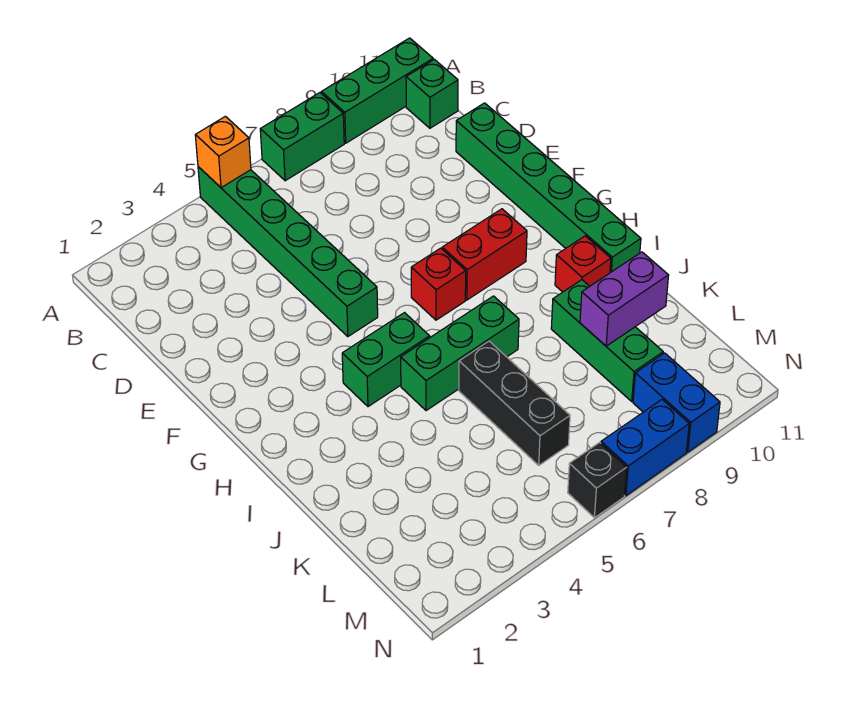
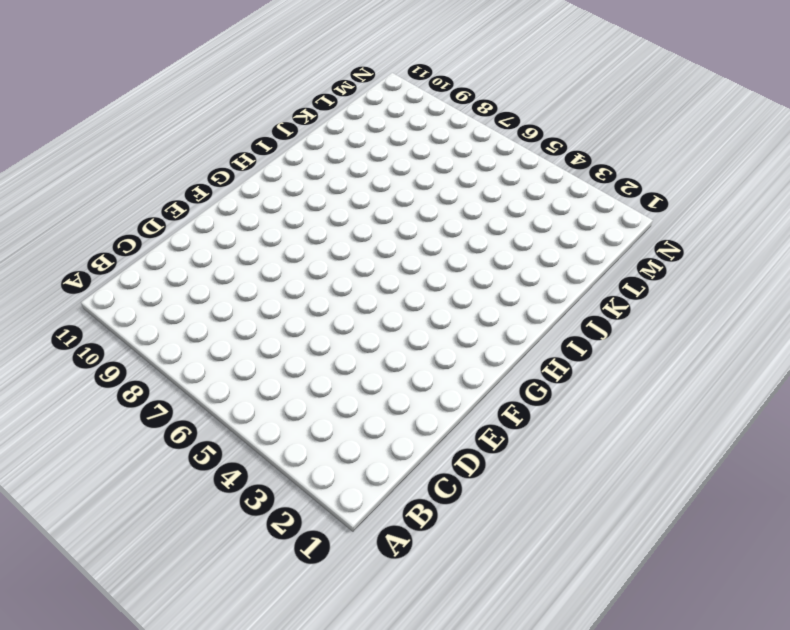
none -> green 1x6 brick [198,167,378,337]
none -> green 1x2 brick [260,93,344,181]
none -> green 1x3 brick [321,38,433,143]

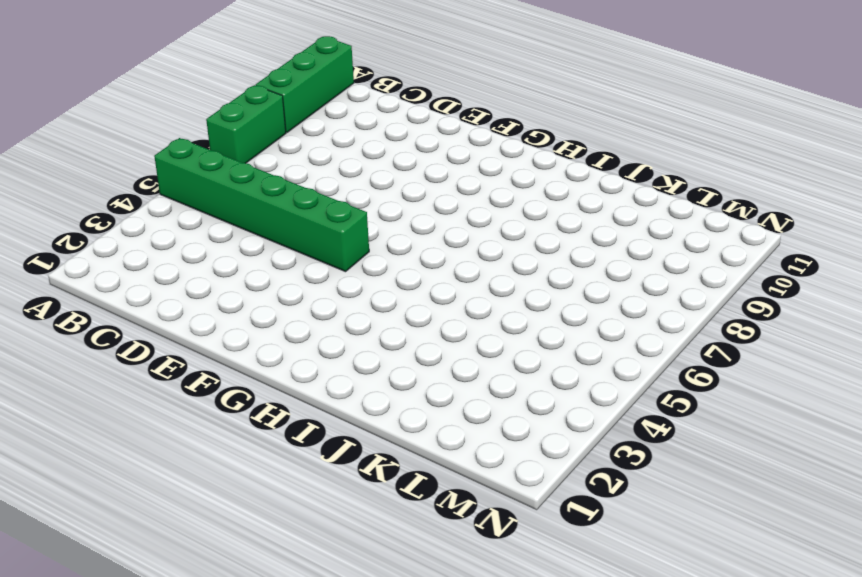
none -> green 1x1 brick [406,59,458,128]
none -> green 1x6 brick [456,103,641,273]
none -> red 1x1 brick [411,248,466,320]

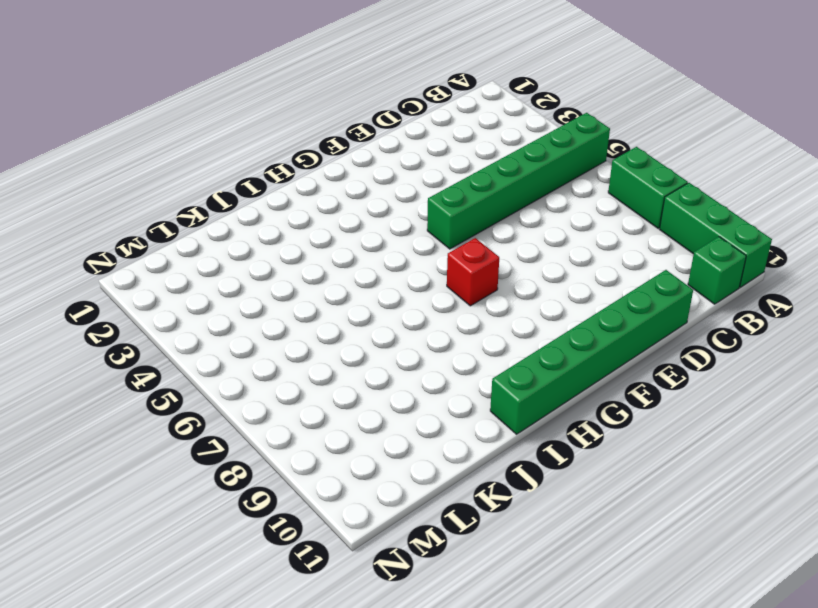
none -> red 1x2 brick [442,209,527,300]
none -> green 1x2 brick [342,313,430,407]
none -> green 1x3 brick [401,296,519,411]

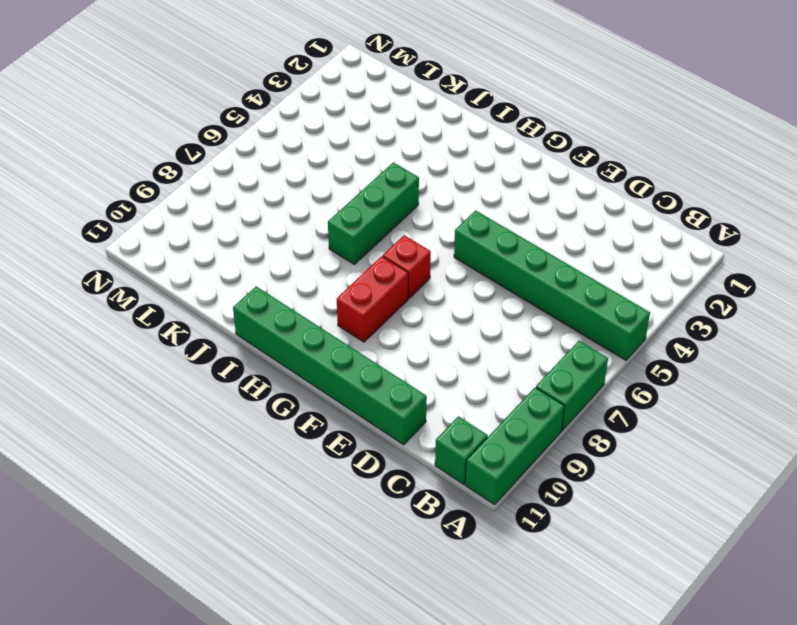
none -> green 1x2 brick [342,313,430,407]
none -> red 1x1 brick [555,236,611,292]
none -> black 1x3 brick [459,341,570,465]

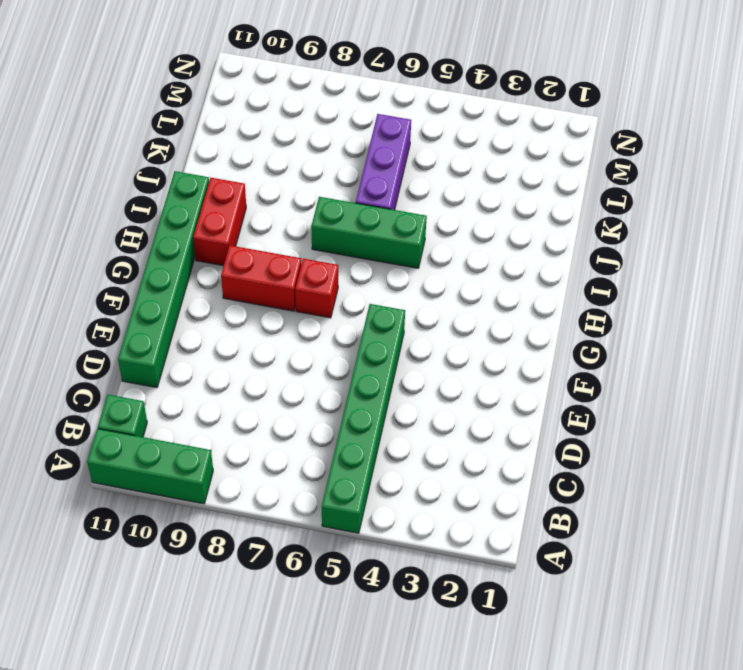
red 1x2 brick [193,178,246,266] -> red 1x1 brick [555,236,611,292]
purple 1x3 brick [356,114,411,210] -> black 1x3 brick [459,341,570,465]
none -> green 1x2 brick [260,93,344,181]
none -> green 1x2 brick [342,313,430,407]
none -> green 1x3 brick [551,280,663,401]

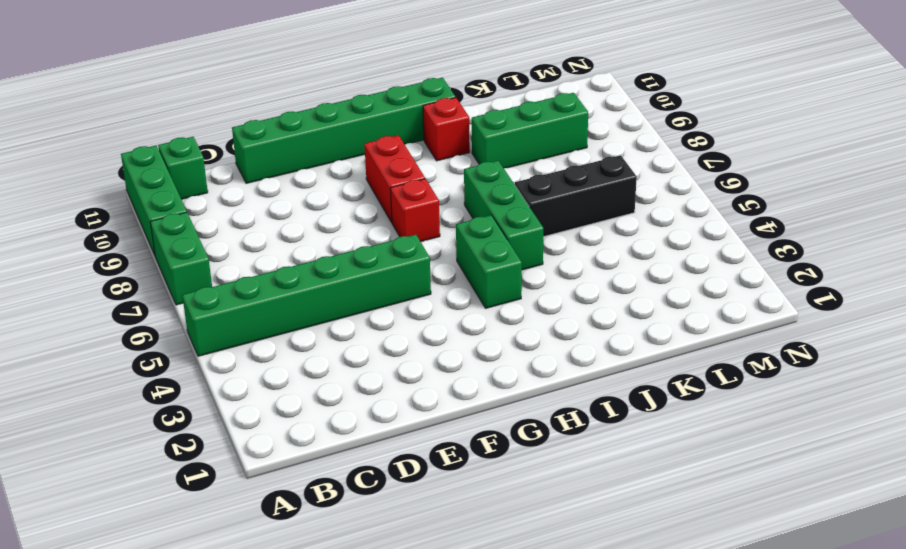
none -> blue 1x2 brick [633,353,720,452]
none -> black 1x1 brick [568,443,627,518]
none -> blue 1x2 brick [601,400,689,496]

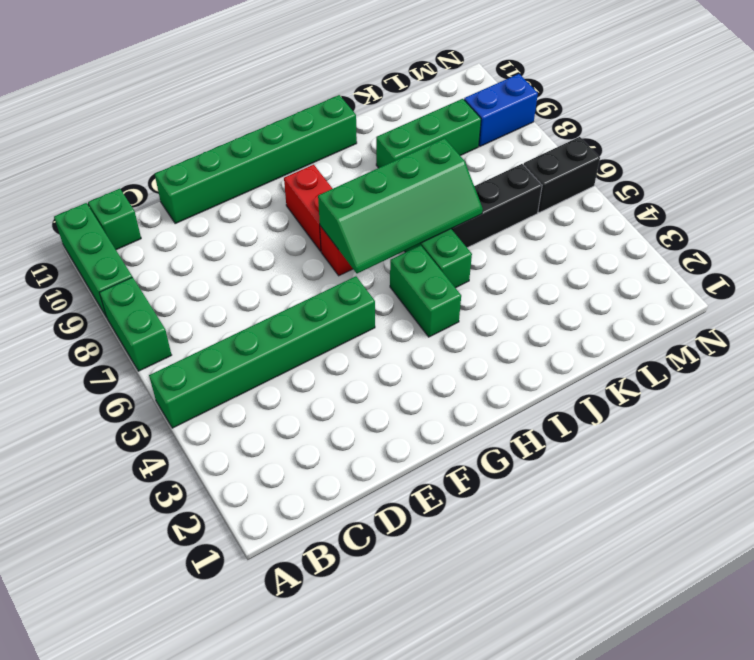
green 2x4 slope [318,138,483,273] -> none
black 1x2 brick [523,137,600,213] -> black 1x1 brick [568,443,627,518]
none -> red 1x1 brick [555,236,611,292]
none -> blue 1x2 brick [601,400,689,496]
none -> orange 1x1 brick [195,116,251,188]

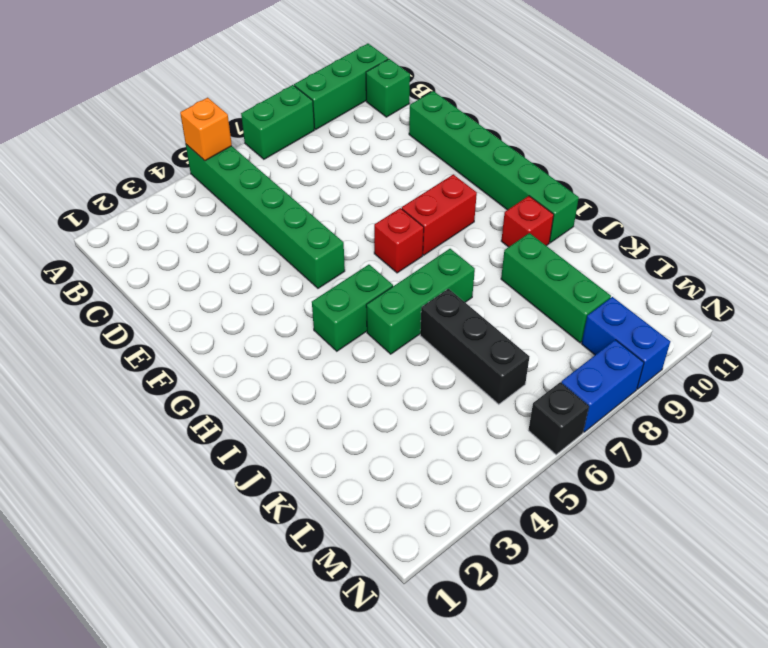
none -> purple 1x2 brick [580,252,669,346]

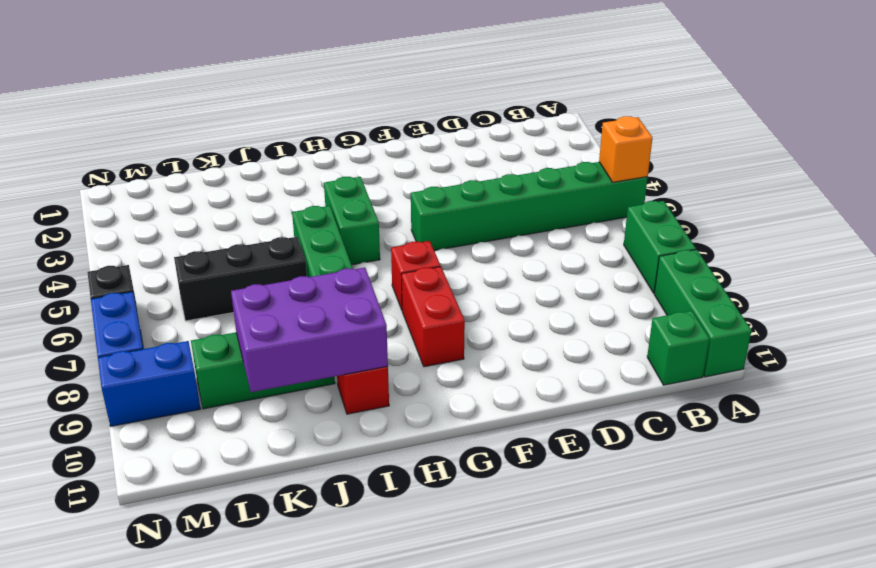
purple 2x3 brick [231,268,388,392] -> purple 1x2 brick [580,252,669,346]
none -> green 1x6 brick [456,103,641,273]

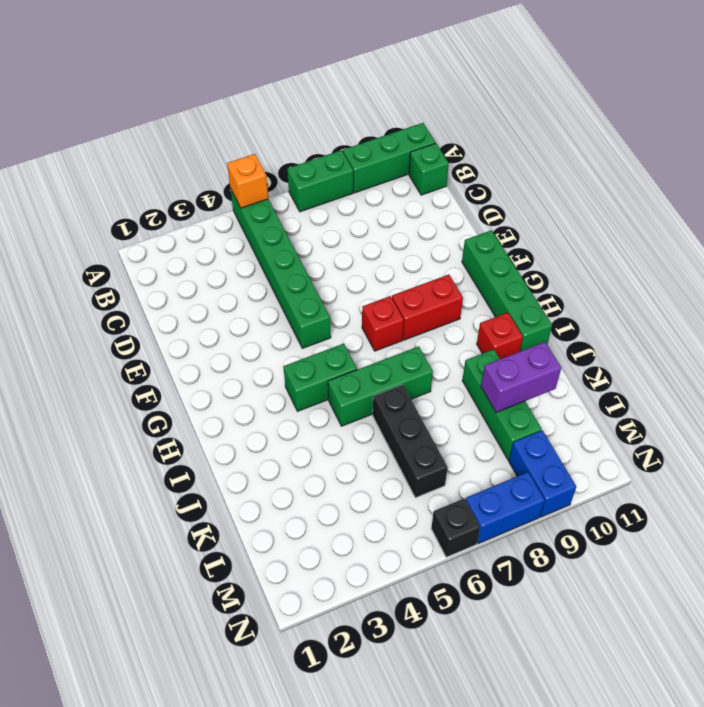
green 1x4 brick [462,230,552,351] -> green 1x6 brick [456,103,641,273]

